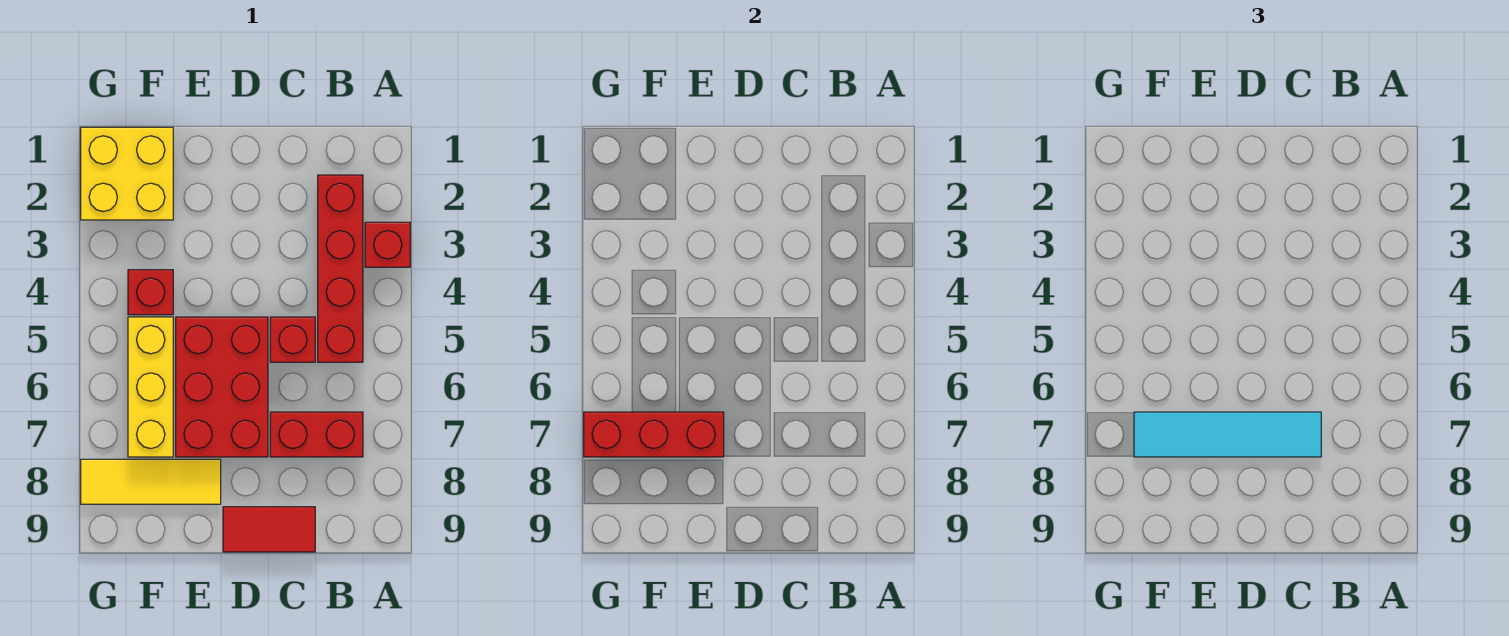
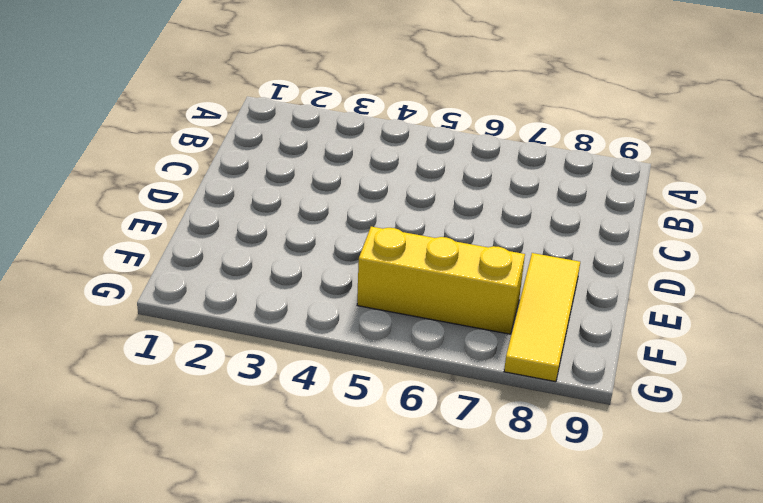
none -> red 1x1 brick [365,222,410,267]
none -> red 1x4 brick [318,175,363,362]
none -> red 1x2 brick [270,412,363,457]

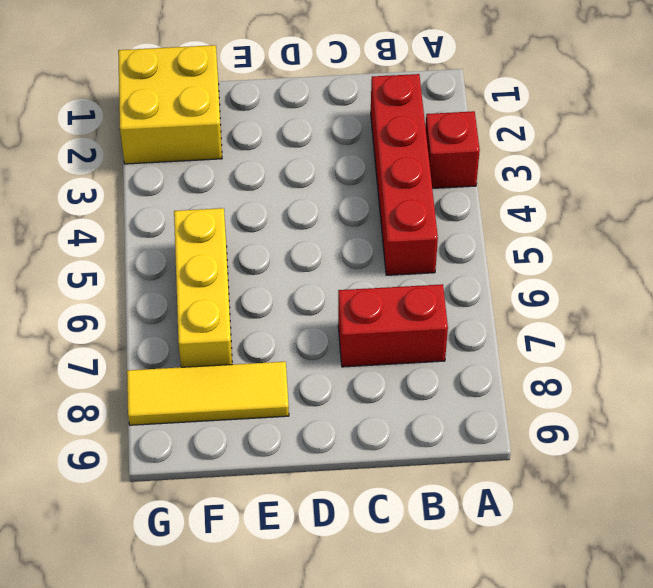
none -> red 1x1 brick [270,317,315,362]
none -> red 1x2 tile [223,507,315,552]
none -> red 2x3 brick [176,317,268,457]

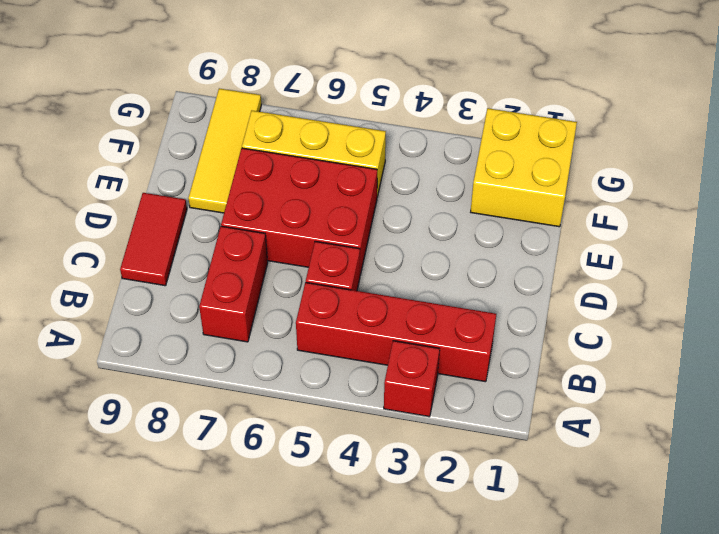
none -> red 1x1 brick [128,270,173,315]
none -> red 1x3 brick [584,412,724,457]
none -> cyan 1x4 tile [1134,412,1321,457]

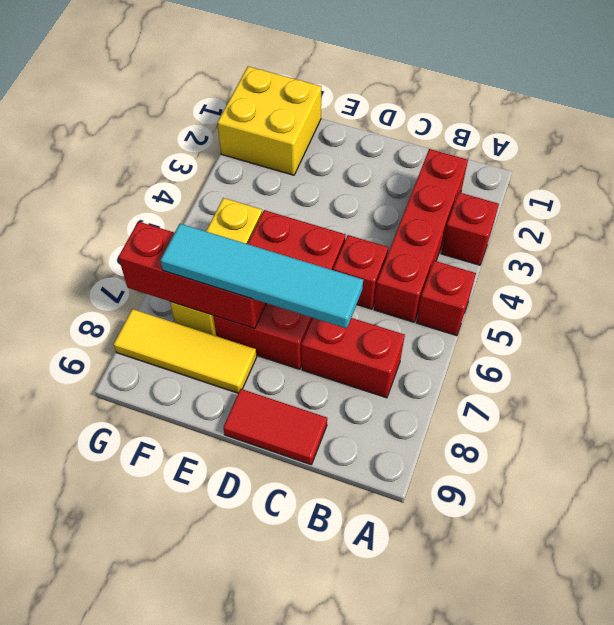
red 1x1 brick [416,261,476,336] -> red 1x1 brick moved to [128,270,173,315]

